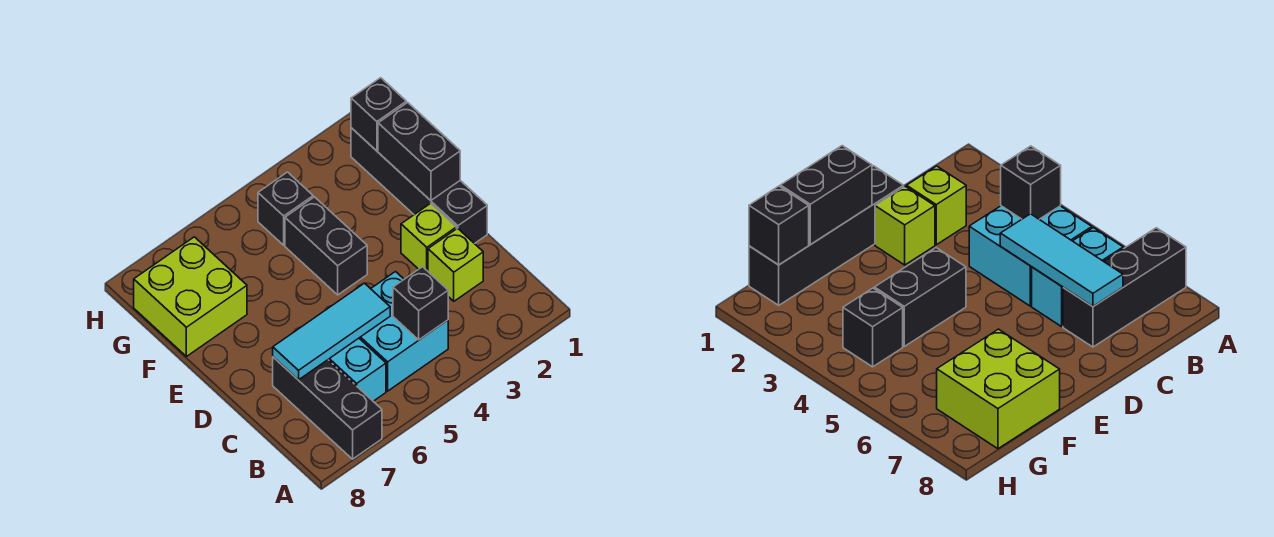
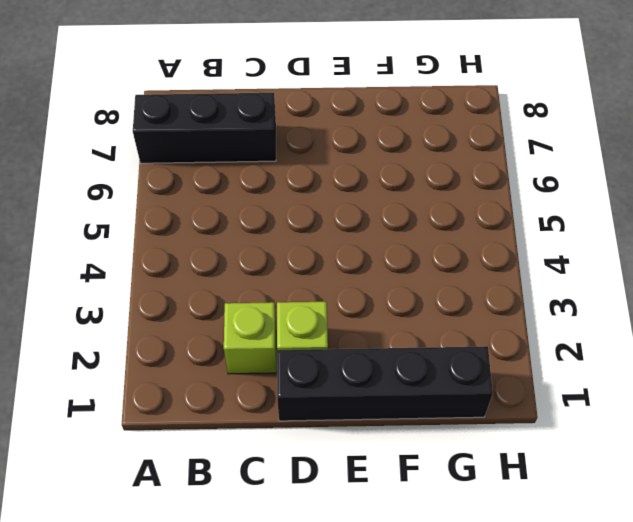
none -> cyan 2x2 brick [359,272,448,391]
none -> cyan 1x2 brick [328,338,386,401]
none -> black 1x2 brick [285,197,367,295]

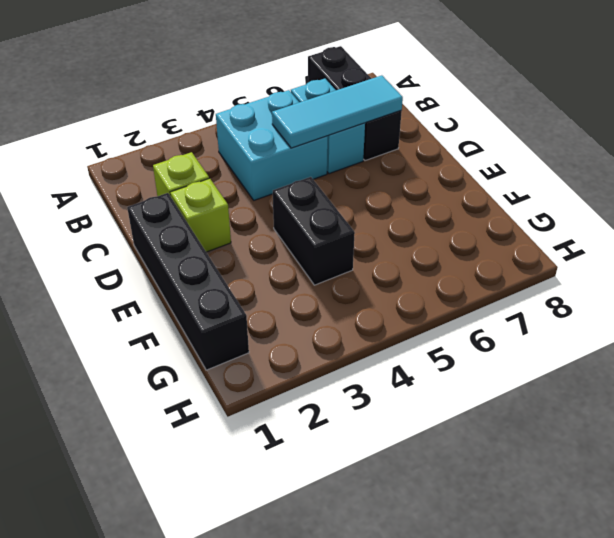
none -> lime 2x2 brick [134,237,247,357]
none -> black 1x1 brick [258,172,313,245]
none -> black 1x1 brick [393,267,448,340]

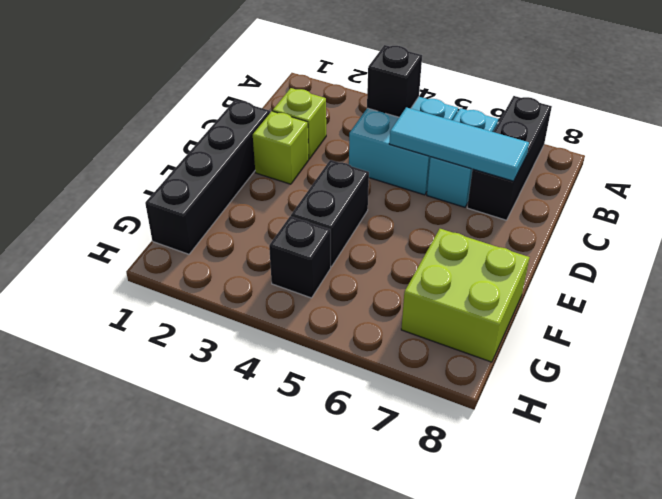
none -> black 1x2 brick [378,103,460,200]
none -> black 1x1 brick [351,78,406,151]

